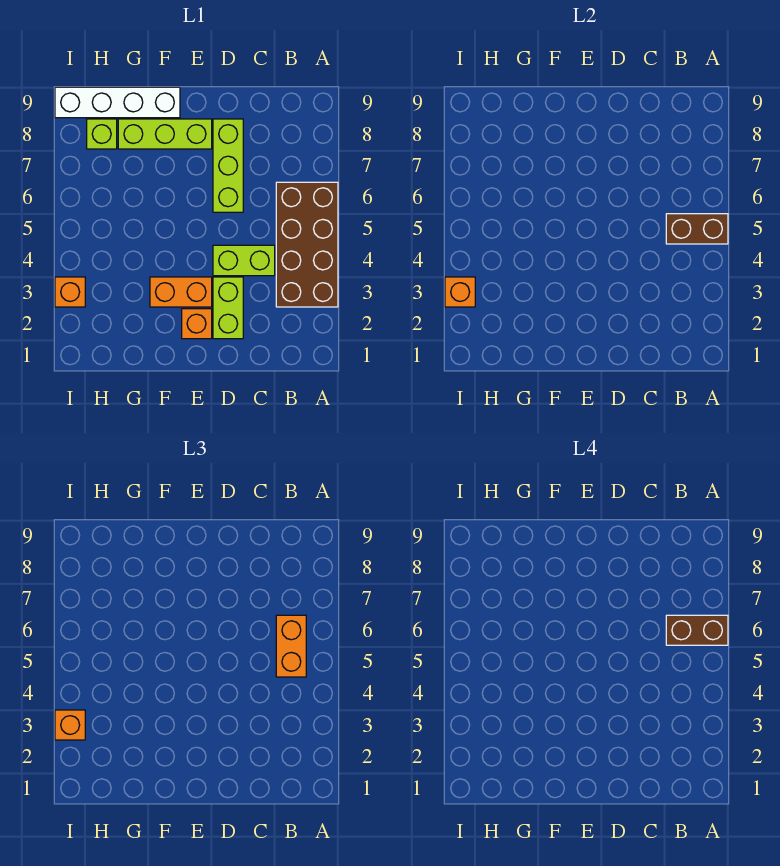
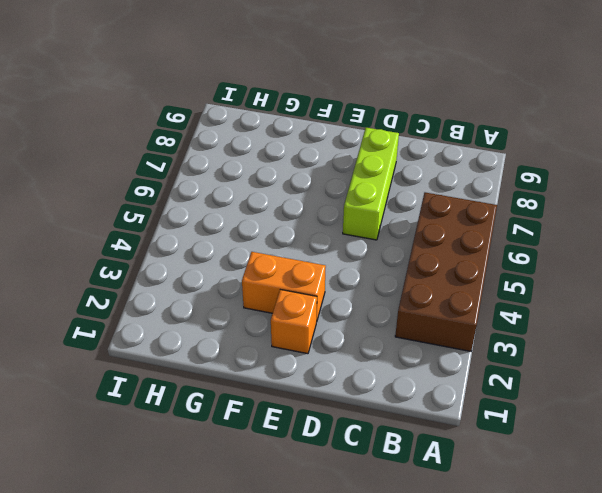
none -> lime 1x2 brick [213,245,275,276]
none -> lime 1x2 brick [213,277,243,339]
none -> lime 1x3 brick [118,119,212,149]

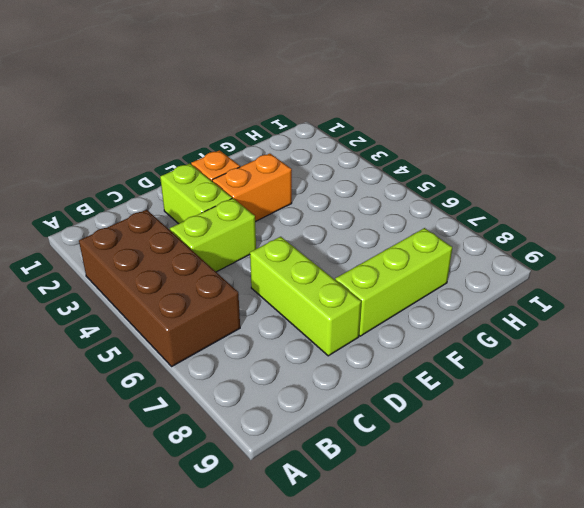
none -> white 1x4 brick [55,87,180,118]
none -> lime 1x1 brick [87,119,117,149]
none -> orange 1x1 brick [55,277,85,307]

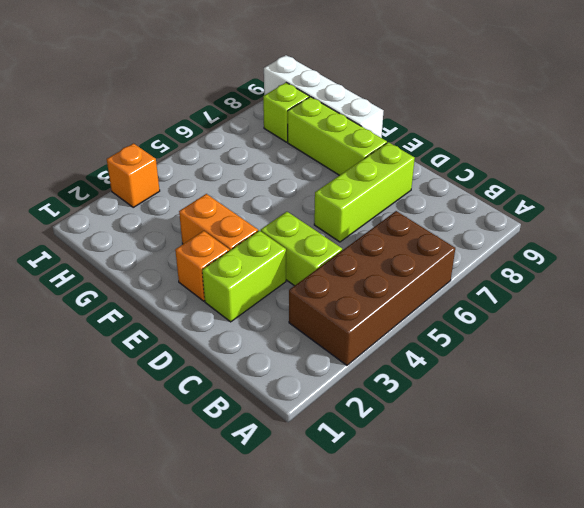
none -> brown 1x2 brick [666,214,728,244]
none -> orange 1x1 brick [445,277,475,307]
none -> orange 1x2 brick [276,615,306,677]

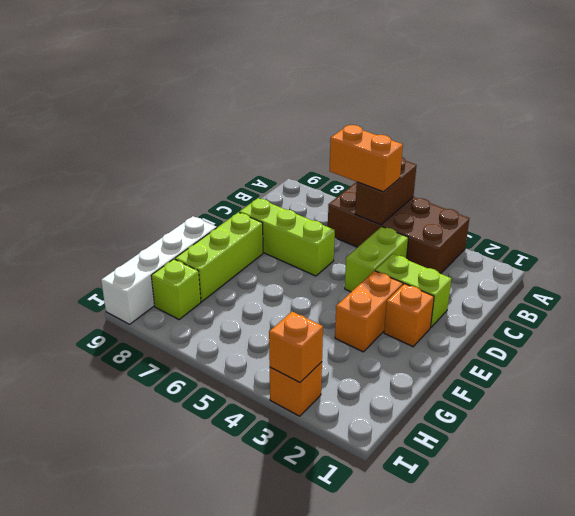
none -> orange 1x1 brick [55,710,85,740]
none -> brown 1x2 brick [666,615,728,645]

